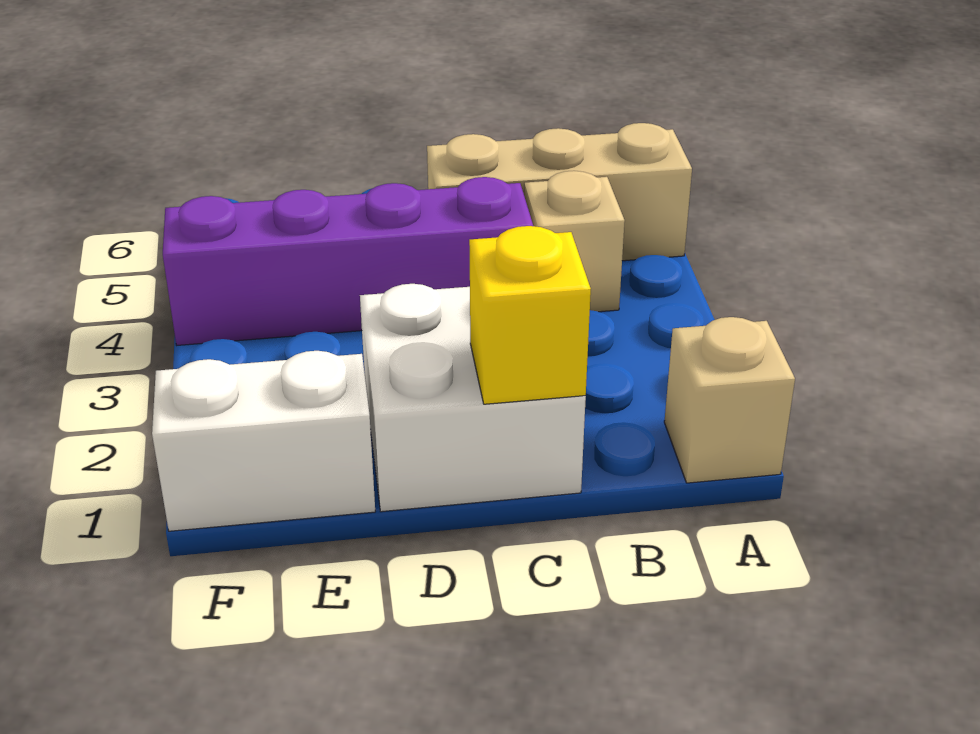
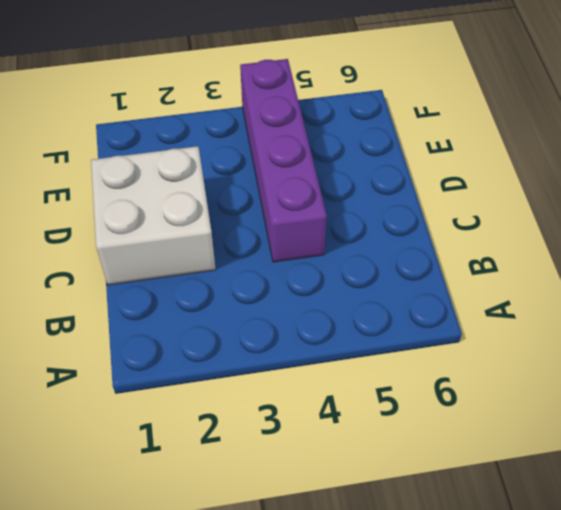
none -> tan 1x1 brick [664,317,795,483]
none -> tan 1x3 brick [427,123,692,261]

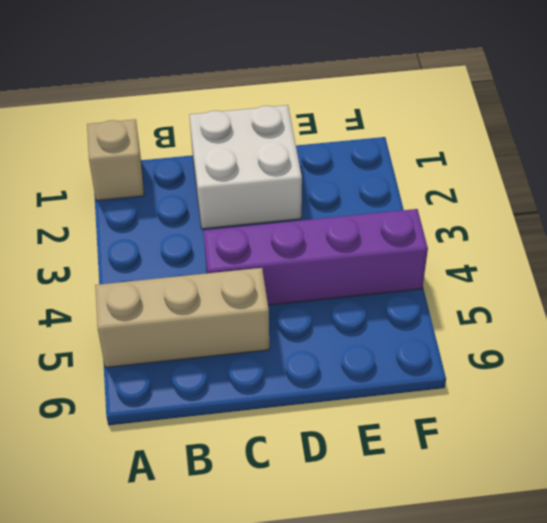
none -> tan 1x1 brick [524,171,625,312]
none -> white 1x2 brick [152,351,375,531]

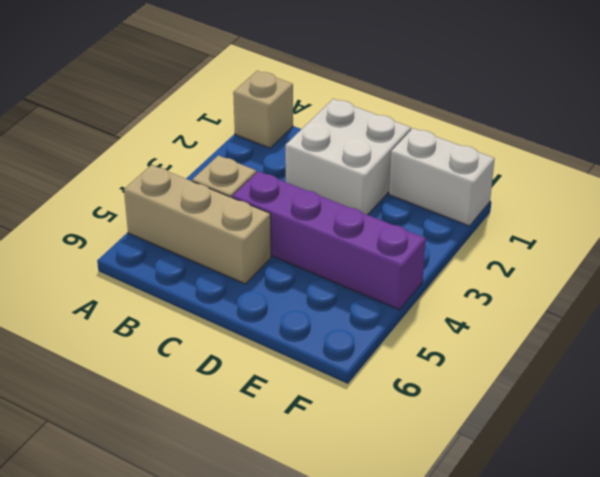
none -> yellow 1x1 brick [469,226,591,404]

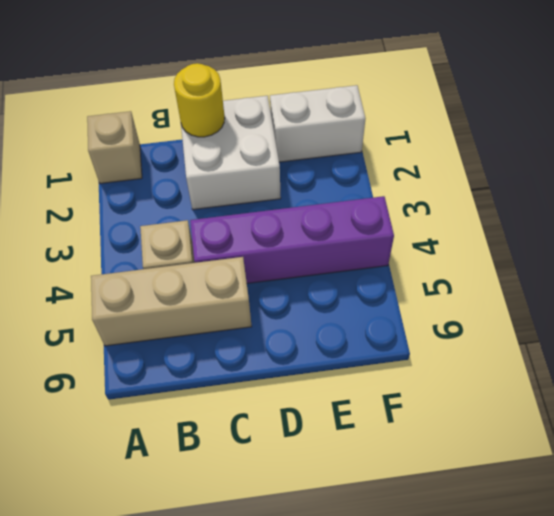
yellow 1x1 round brick [174,63,225,137] -> yellow 1x1 brick [469,226,591,404]

